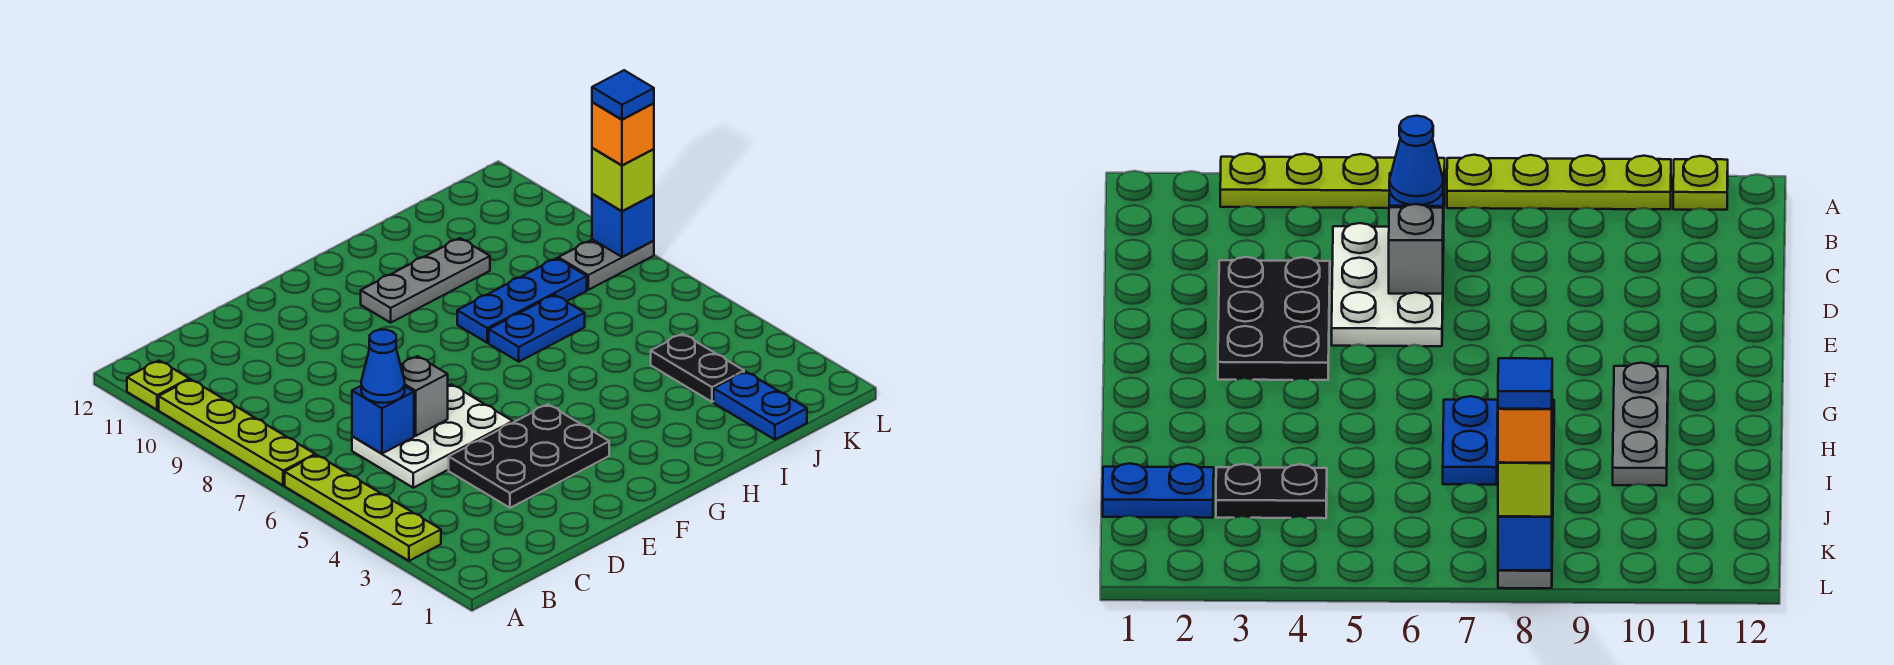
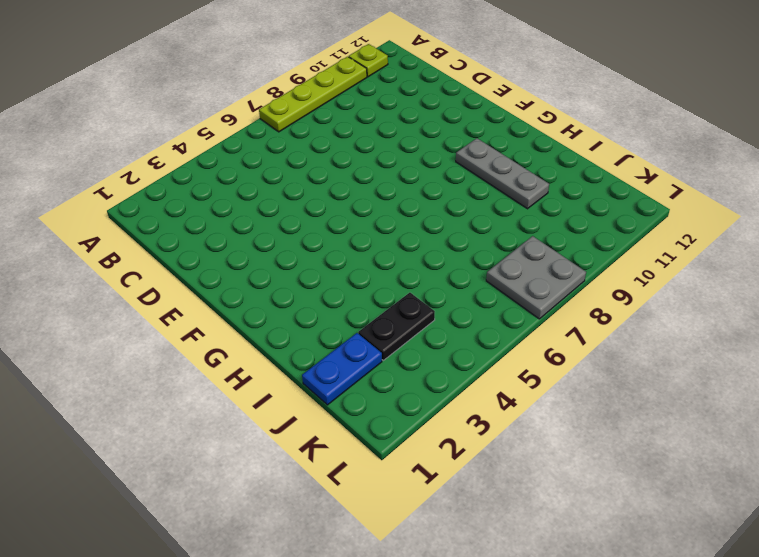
grey 2x2 plate [486,236,586,319] -> grey 1x2 plate [558,239,654,290]
none -> lime 1x4 plate [285,455,441,561]
none -> white 2x3 plate [352,384,513,488]
none -> black 2x3 plate [449,405,609,508]

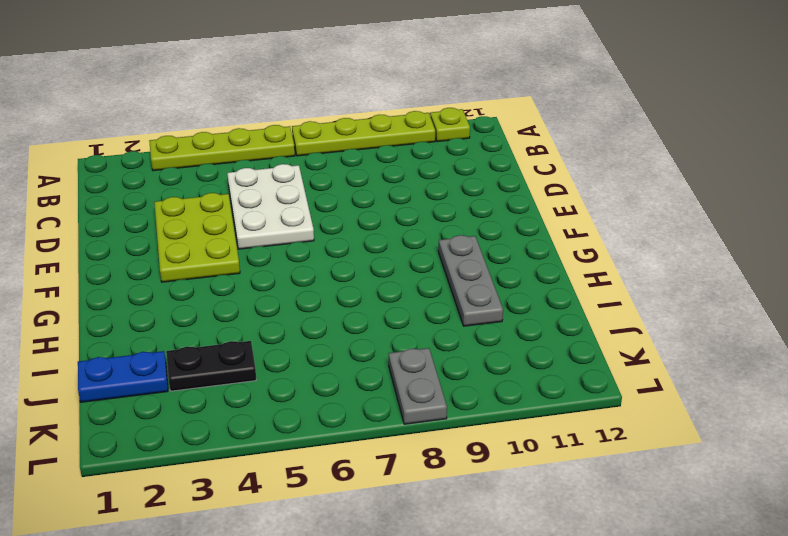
lime 2x3 plate [154,193,240,282] -> black 2x3 plate [449,405,609,508]
none -> blue 1x2 plate [489,295,585,362]
none -> blue 1x3 plate [457,258,587,343]
none -> blue 1x1 brick [352,386,414,454]

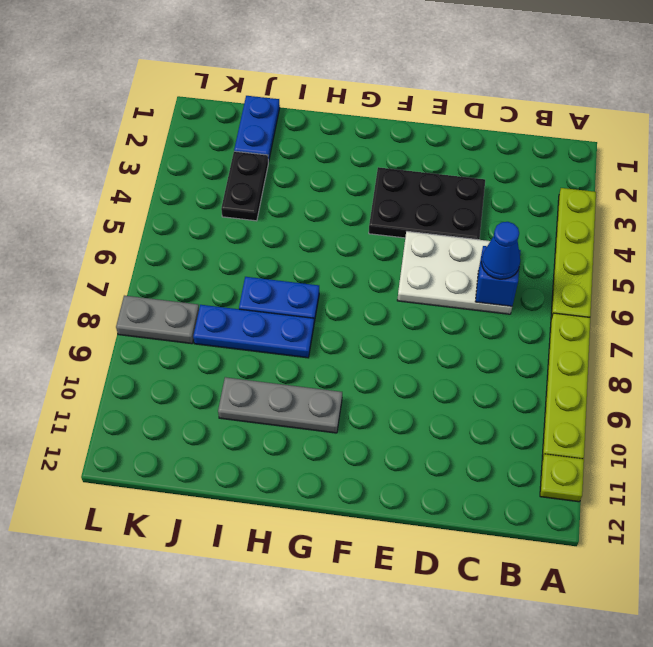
none -> grey 1x1 brick [401,356,448,436]
none -> blue 1x1 brick [592,194,654,257]
none -> lime 1x1 brick [592,148,654,211]

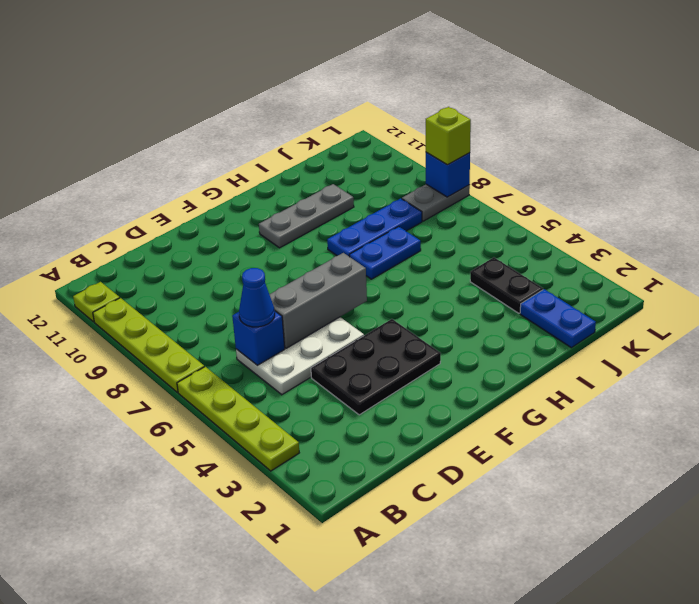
grey 1x3 brick [270,253,367,348] -> grey 1x1 brick [401,356,448,436]
none -> orange 1x1 brick [592,102,654,165]
none -> blue 1x1 tile [592,70,654,119]

